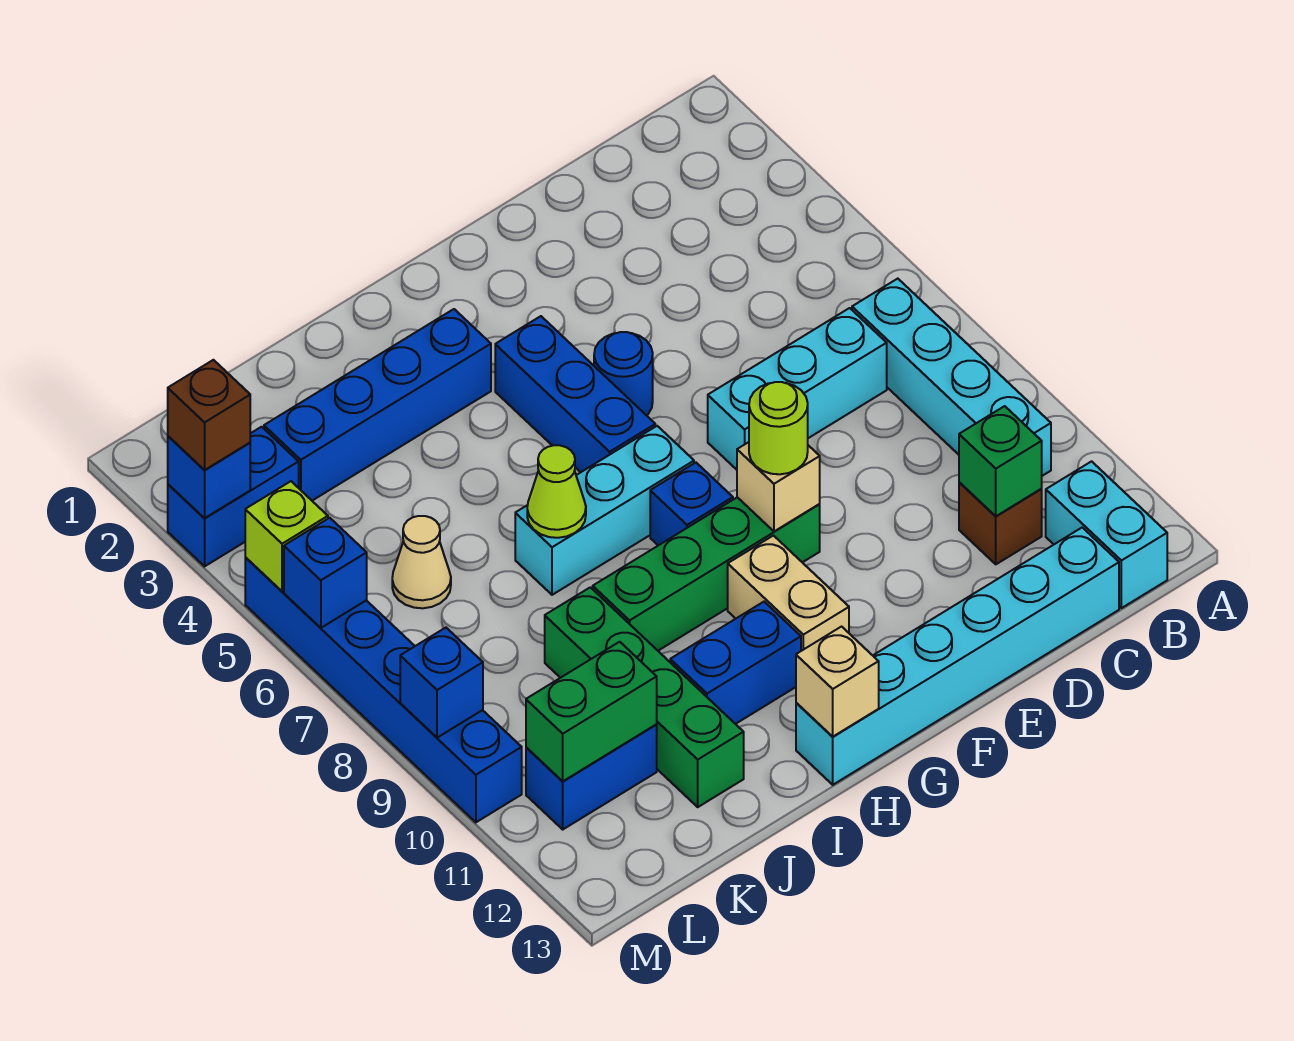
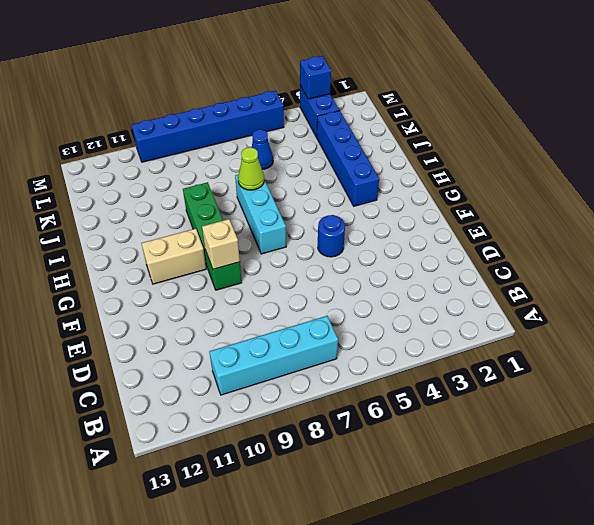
blue 1x1 cone [252,130,273,170] -> tan 1x1 cone [392,516,451,608]
none -> cyan 1x2 brick [1046,461,1167,608]
none -> cyan 1x3 brick [708,308,887,470]
none -> brown 1x1 brick [959,482,1042,564]

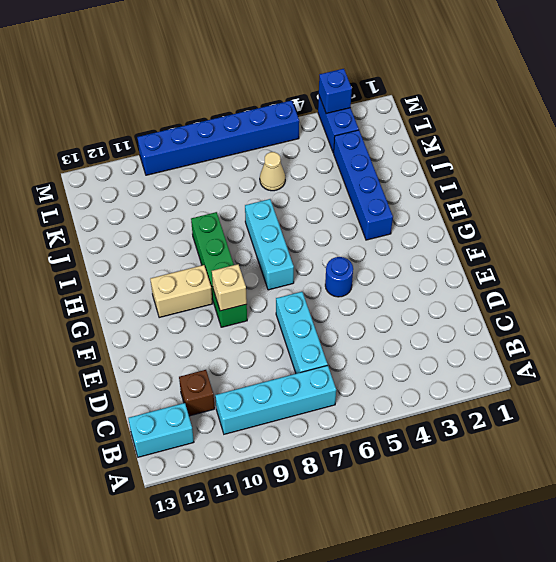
none -> cyan 1x6 brick [796,528,1119,785]
none -> blue 1x3 brick [495,316,655,472]
none -> blue 1x1 brick [650,463,733,545]

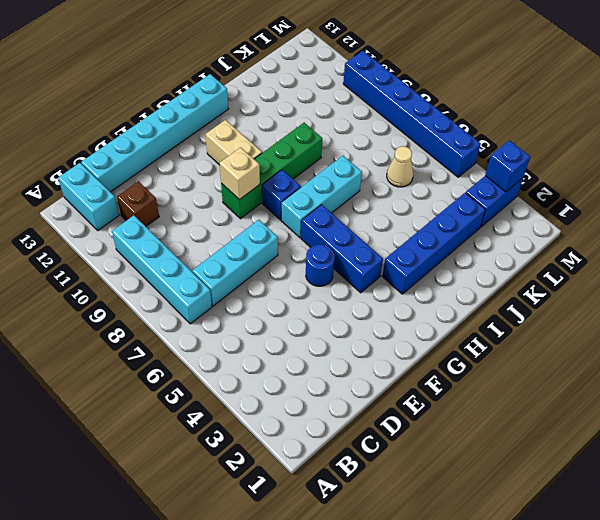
none -> blue 1x2 brick [670,602,801,724]
none -> green 1x4 brick [545,587,744,807]
none -> blue 1x2 brick [526,724,657,829]

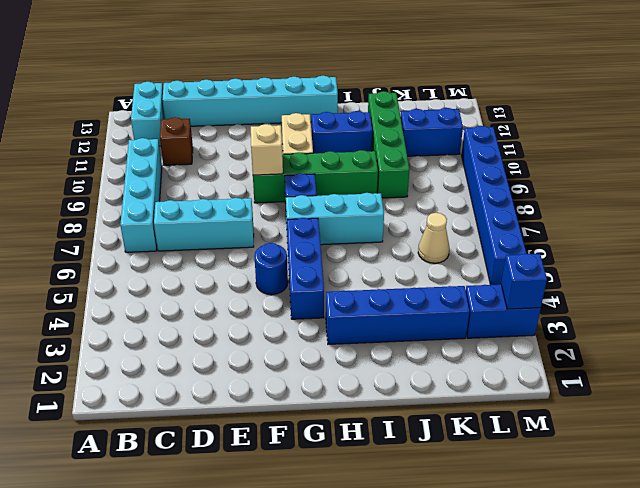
none -> green 1x1 brick [959,406,1042,516]
none -> tan 1x1 brick [796,627,879,737]
none -> lime 1x1 cone [527,445,586,538]

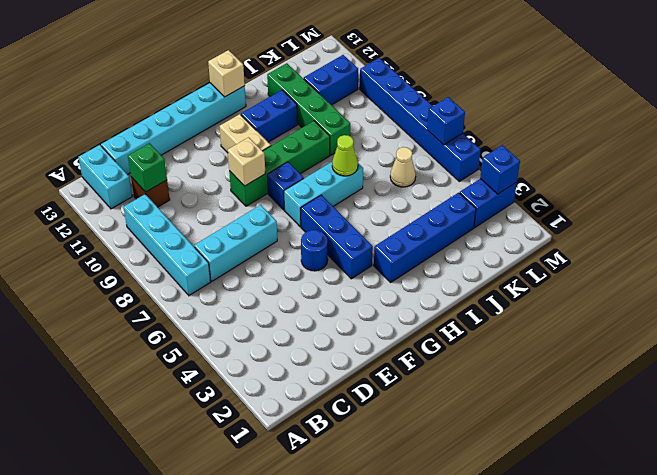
none -> green 1x2 brick [526,642,657,781]
none -> lime 1x1 brick [245,481,328,591]
none -> blue 1x1 brick [400,628,483,738]

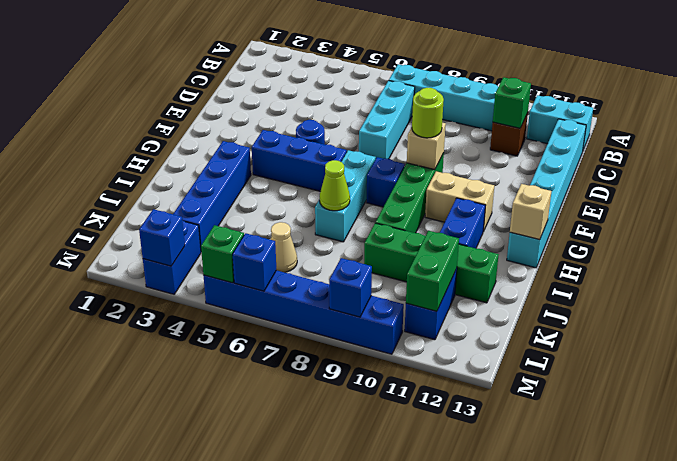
green 1x1 brick [201,225,244,283] -> lime 1x1 brick [245,481,328,591]
none -> brown 1x1 brick [168,360,250,470]

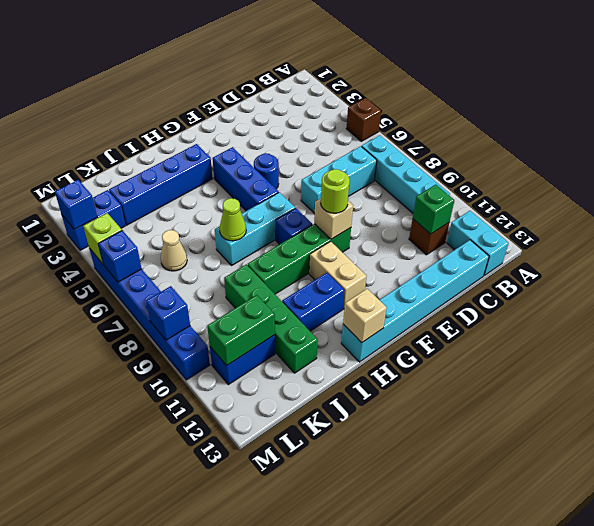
brown 1x1 brick [346,98,381,141] -> brown 1x1 brick moved to [168,360,250,470]

